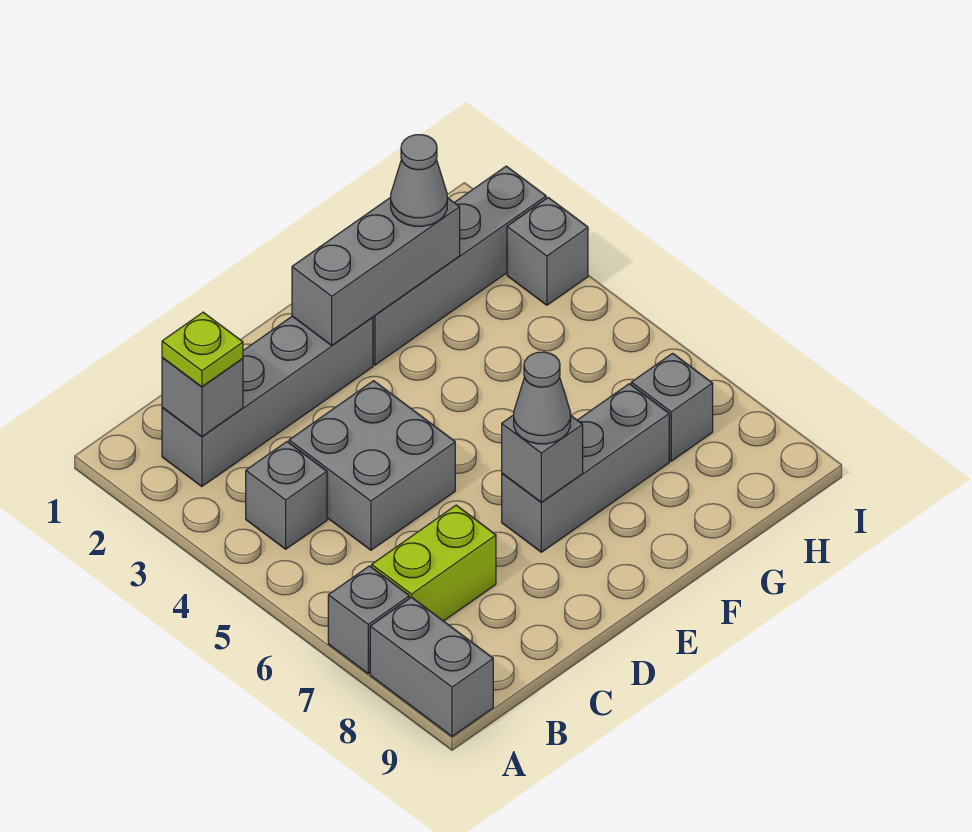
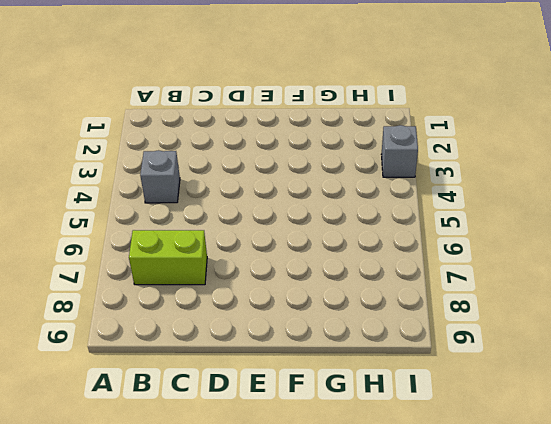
none -> grey 1x1 brick [328,566,409,674]
none -> grey 1x2 brick [370,597,493,736]
none -> grey 1x4 brick [162,316,373,487]

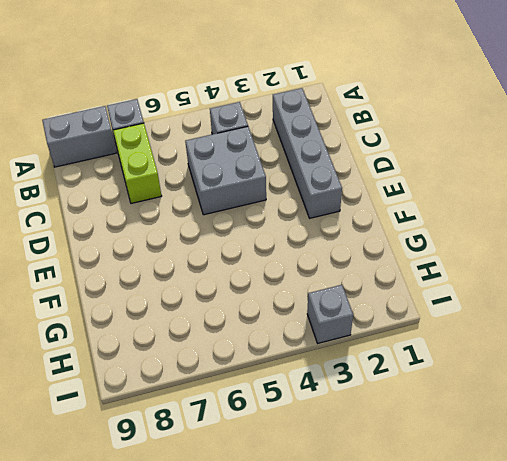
none -> grey 1x3 brick [502,384,669,552]
none -> grey 1x4 brick [373,166,546,365]
none -> grey 1x1 brick [631,353,713,461]

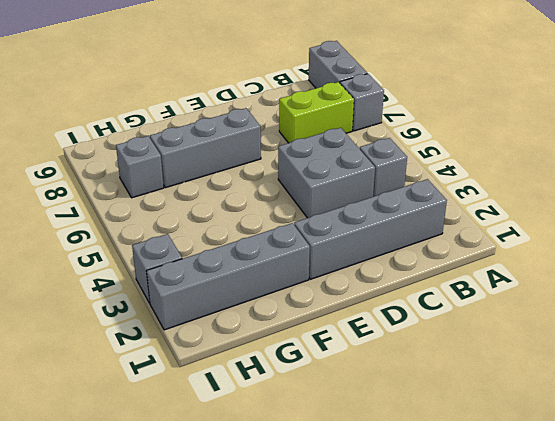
none -> grey 1x1 brick [162,358,243,437]
none -> grey 1x3 brick [292,197,460,345]
none -> grey 1x1 brick [502,415,583,502]

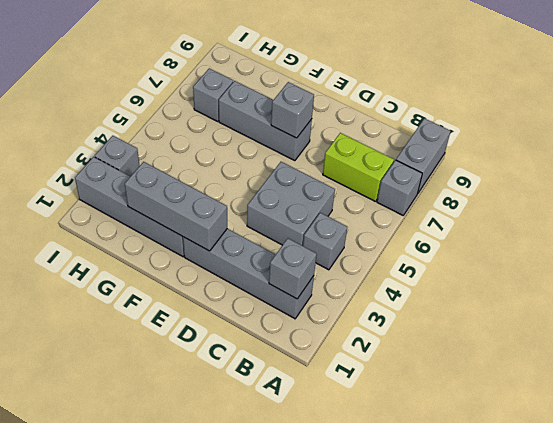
none -> lime 1x1 plate [162,312,243,387]
none -> grey 1x1 cone [514,352,571,444]
none -> grey 1x1 cone [391,135,447,226]

